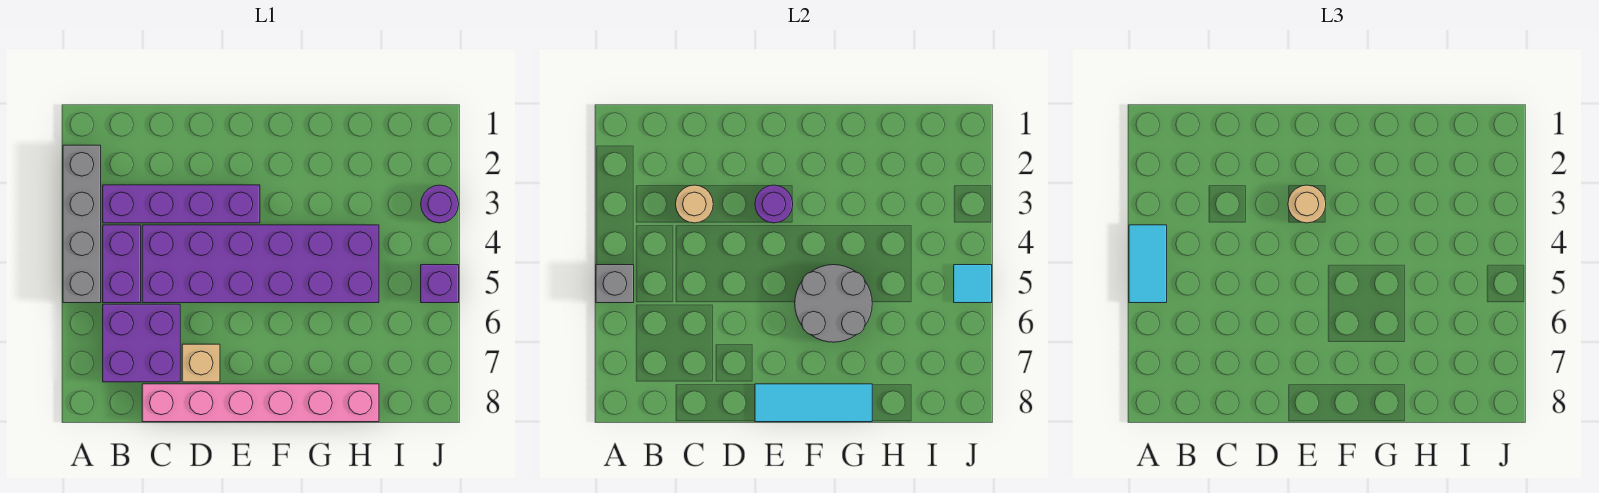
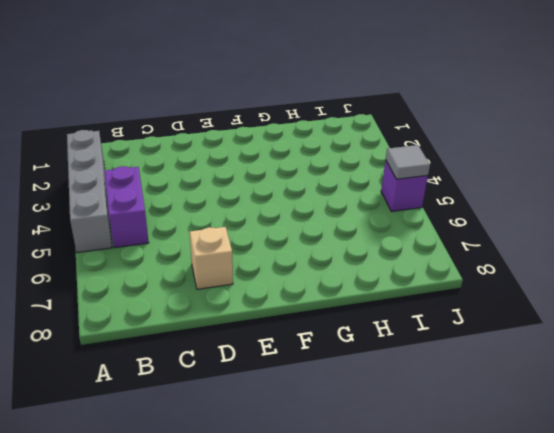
grey 1x1 tile [386,145,430,179] -> cyan 1x1 tile [954,265,992,303]
none -> purple 1x4 brick [103,185,260,223]
none -> purple 2x2 brick [103,304,180,382]
none -> purple 2x6 brick [142,225,379,303]

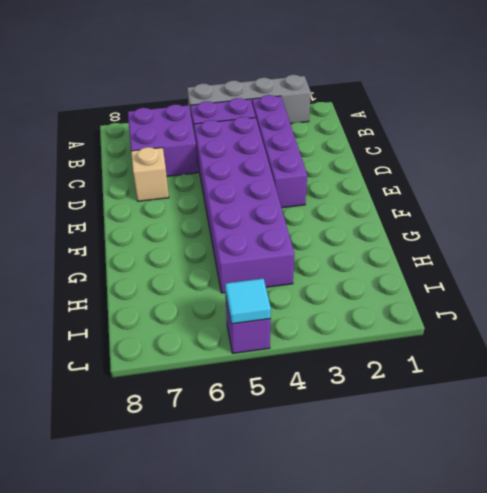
none -> pink 1x6 brick [142,384,379,422]
none -> purple 1x1 round brick [421,185,459,223]
none -> grey 1x1 brick [596,265,634,303]

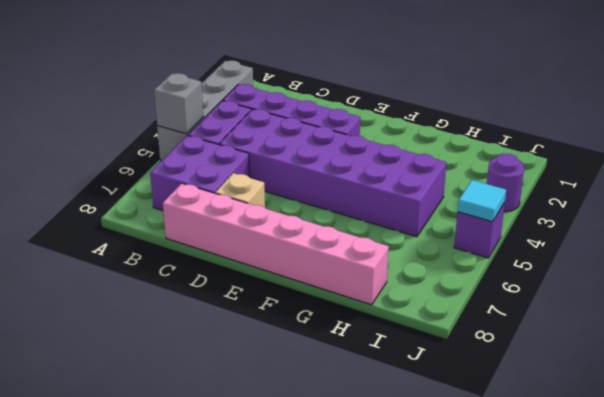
none -> tan 1x1 round brick [676,185,713,223]
none -> purple 1x1 round brick [755,185,793,223]
none -> cyan 1x3 tile [755,384,872,422]

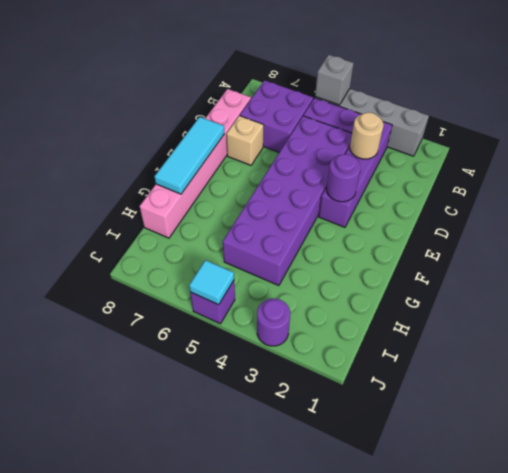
none -> grey 2x2 round brick [795,265,872,342]
none -> cyan 1x2 tile [1129,225,1167,303]
none -> tan 1x1 round brick [1288,185,1326,223]

